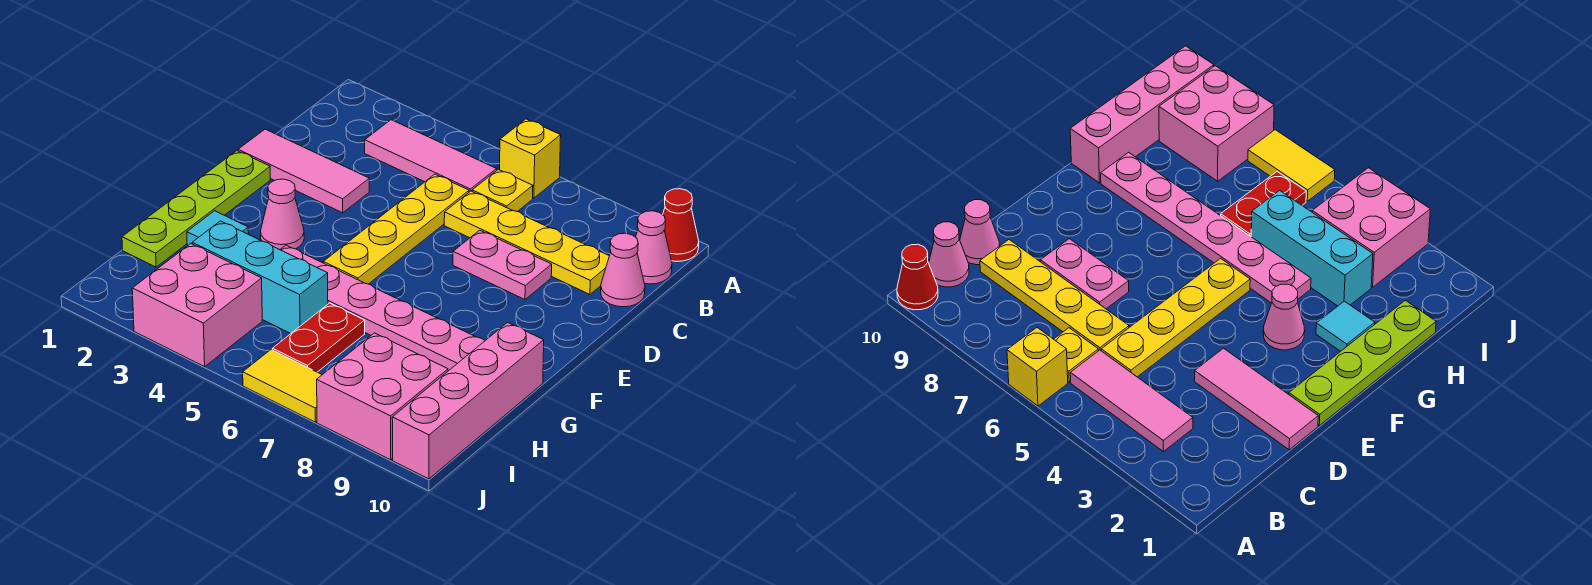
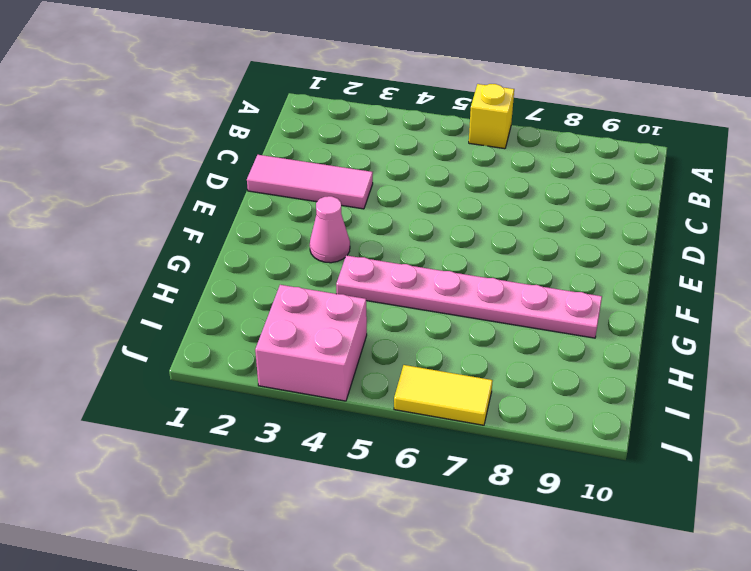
none -> red 1x1 cone [663,189,699,261]
none -> pink 1x3 tile [365,120,497,192]
none -> yellow 1x1 plate [472,169,533,212]

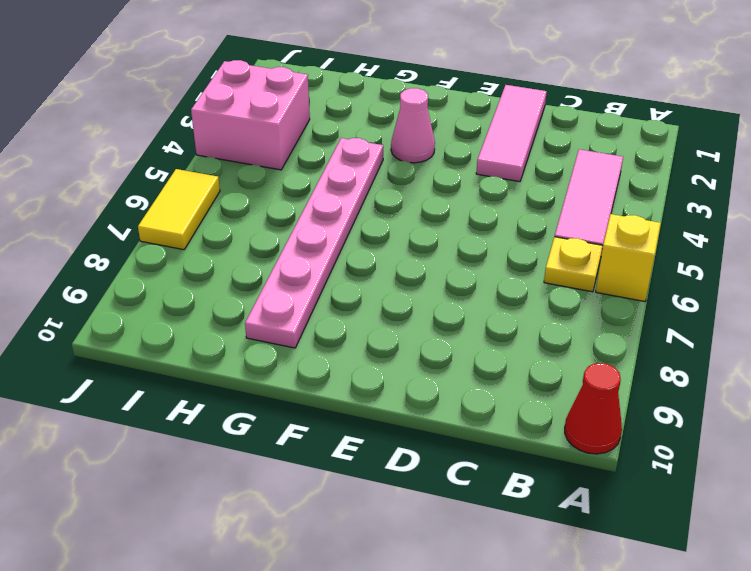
none -> pink 1x1 cone [636,211,672,284]
none -> yellow 1x4 plate [323,174,469,284]
none -> yellow 1x4 plate [444,191,609,294]

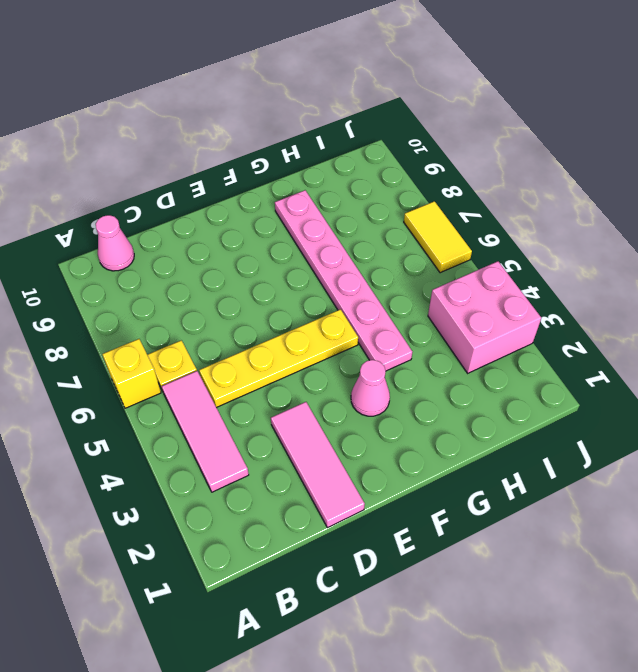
none -> red 1x1 cone [663,189,699,261]
none -> yellow 1x4 plate [444,191,609,294]
none -> pink 1x1 cone [601,233,645,307]

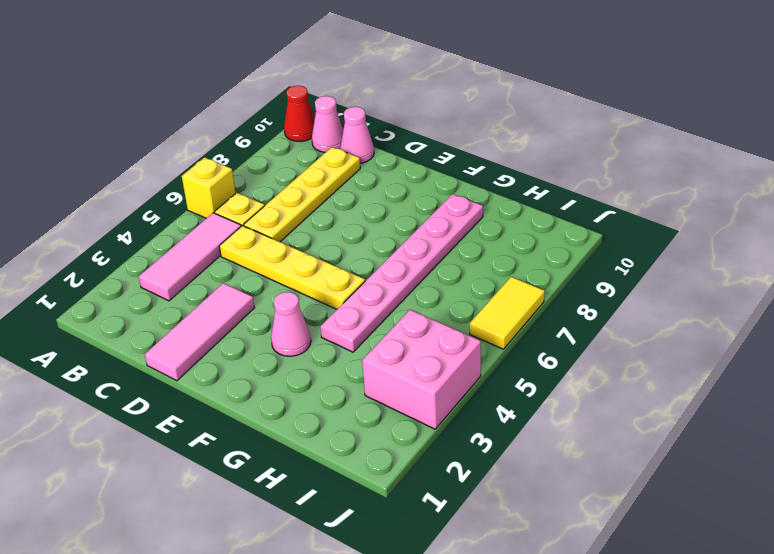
none -> pink 1x2 plate [453,230,552,300]
none -> lime 1x4 plate [122,151,270,267]
none -> cyan 1x1 tile [187,211,249,246]

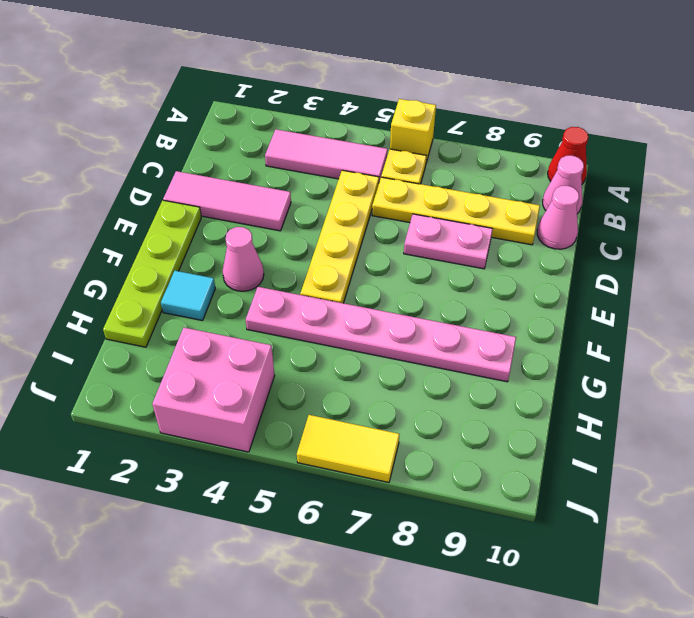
none -> pink 1x4 brick [392,323,544,479]
none -> cyan 1x3 brick [192,221,328,333]
none -> red 1x2 plate [272,303,365,372]

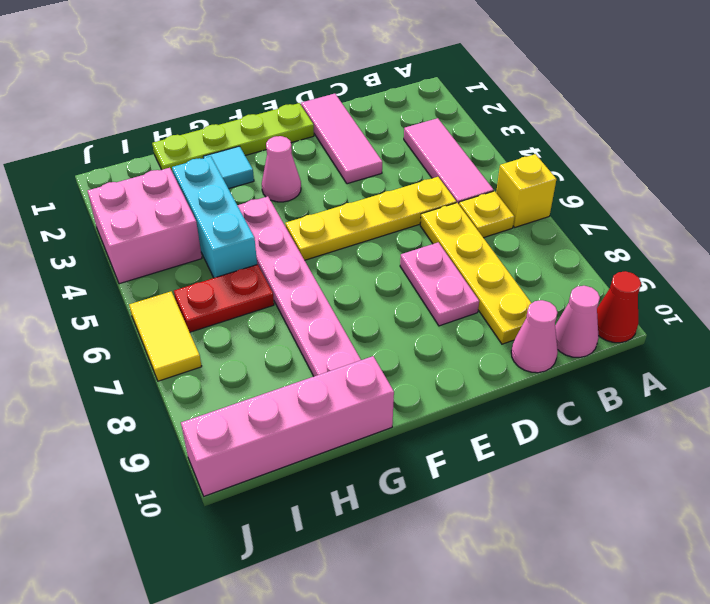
none -> pink 2x2 brick [317,333,448,460]

